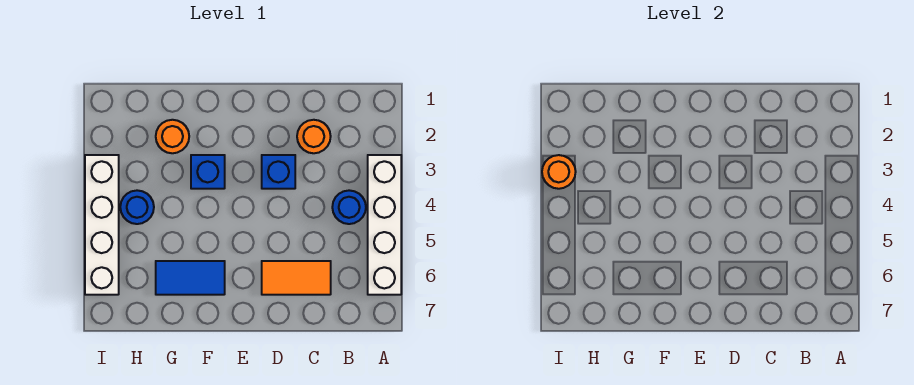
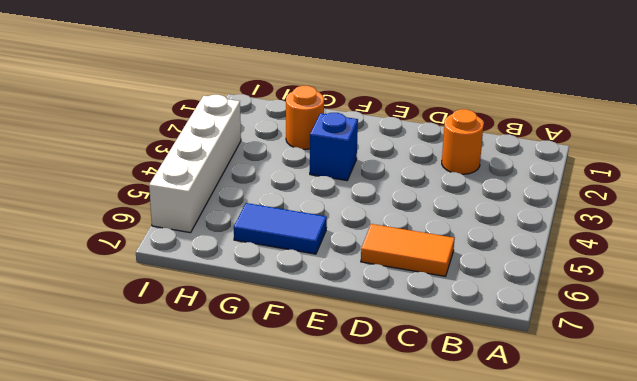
none -> white 1x4 brick [368,155,401,295]
none -> blue 1x1 round brick [332,190,366,224]

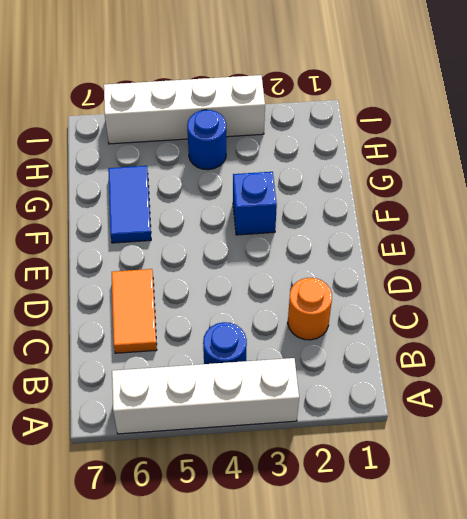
none -> blue 1x1 brick [262,155,295,189]
none -> orange 1x1 round brick [156,120,189,153]

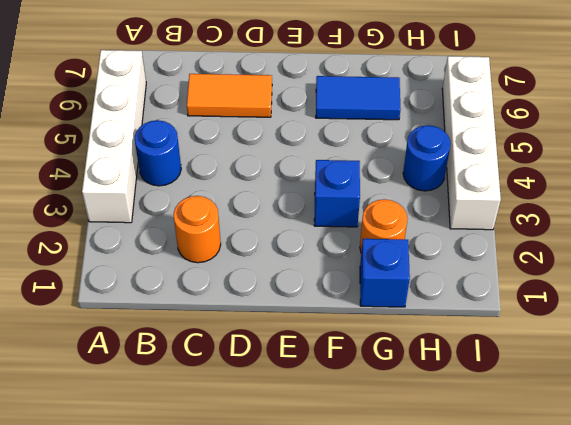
blue 1x1 brick [360,239,410,307] -> blue 1x1 brick moved to [262,155,295,189]
none -> orange 1x1 round brick [542,155,576,189]

